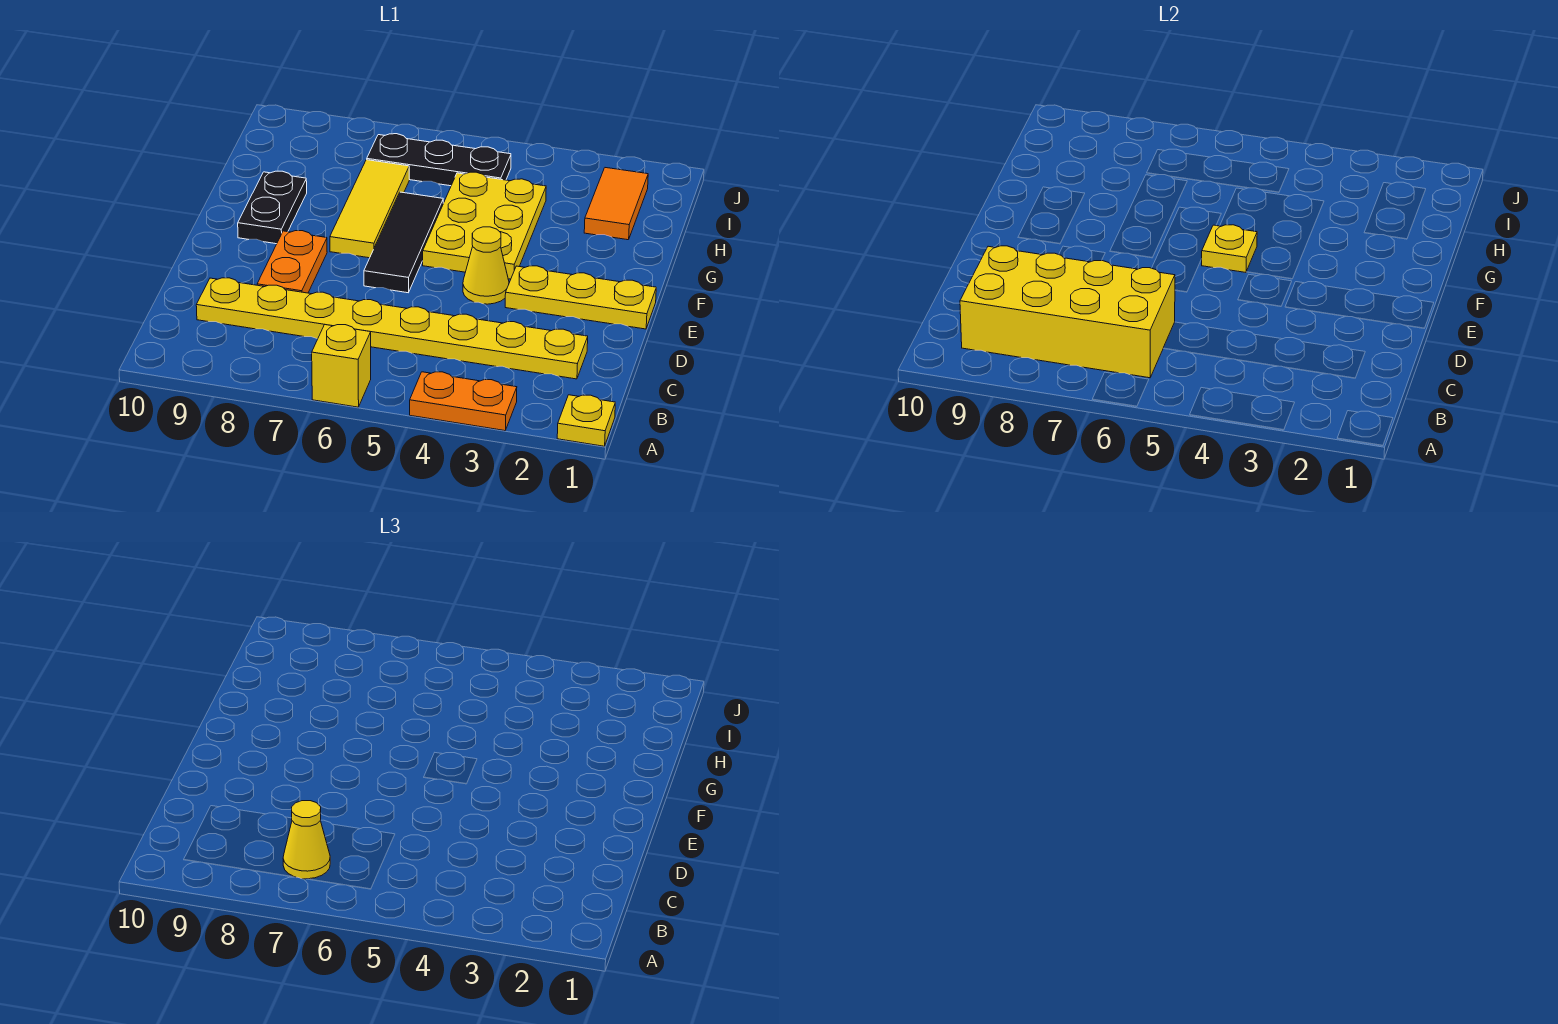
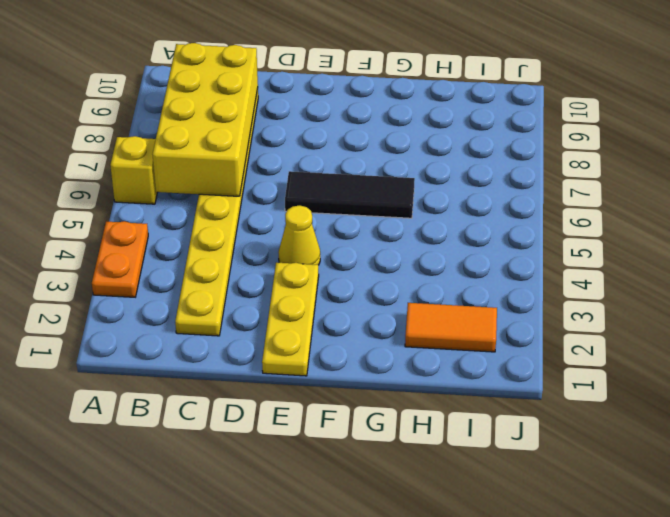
none -> yellow 1x1 plate [557,395,615,446]
none -> orange 1x2 plate [257,231,327,293]
none -> yellow 2x3 plate [423,172,546,279]

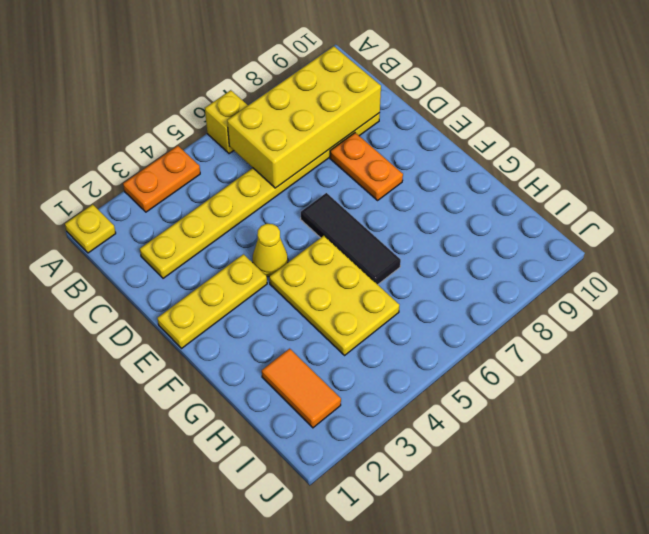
none -> yellow 1x3 tile [330,160,409,258]
none -> black 1x2 plate [238,171,307,244]
none -> black 1x3 plate [367,134,511,186]

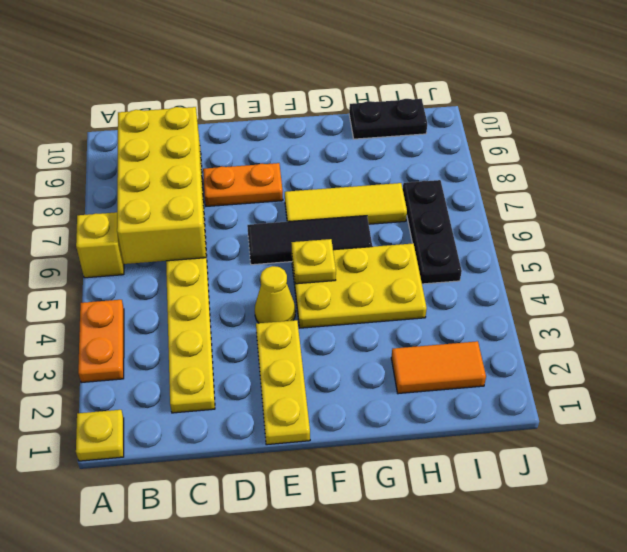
black 1x2 plate [349,99,427,139] -> black 1x2 plate moved to [238,171,307,244]
none -> yellow 1x1 cone [283,801,330,879]

